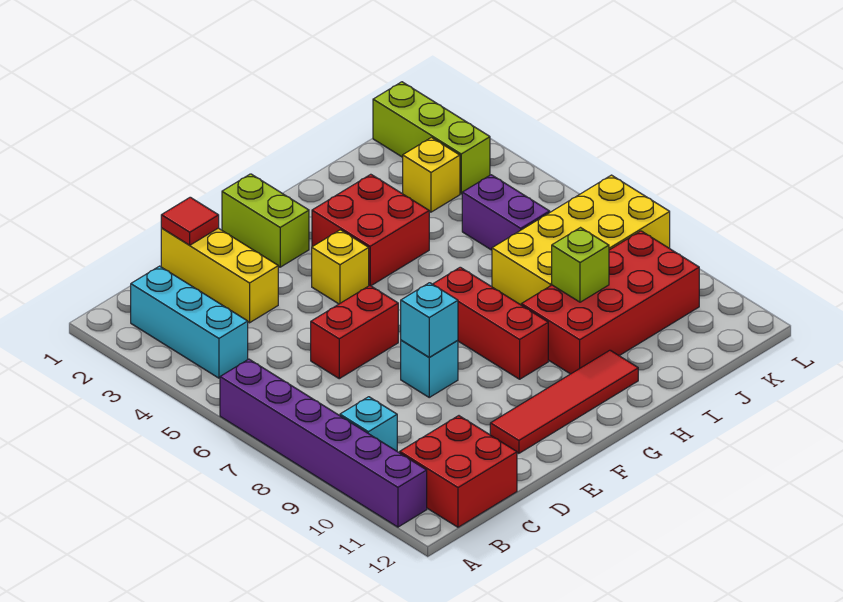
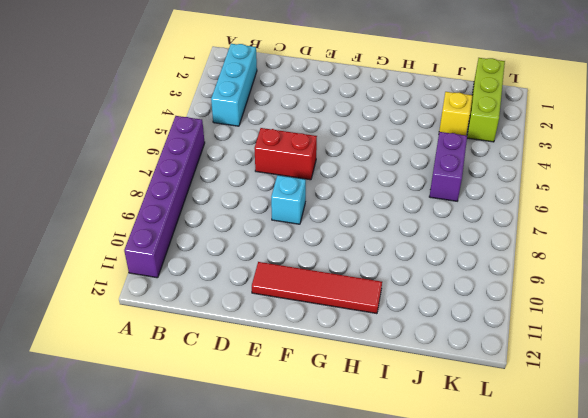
none -> cyan 1x1 brick [340,397,397,451]
none -> red 2x2 brick [400,416,517,527]
none -> yellow 1x3 brick [161,228,278,323]

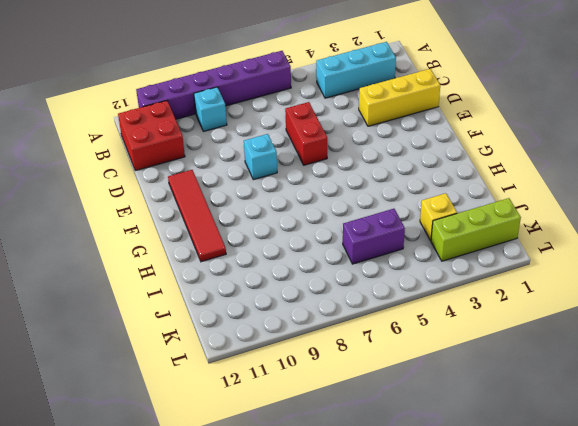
none -> lime 1x2 brick [222,174,309,267]
none -> yellow 1x1 brick [312,230,369,304]
none -> red 2x2 brick [312,174,429,286]

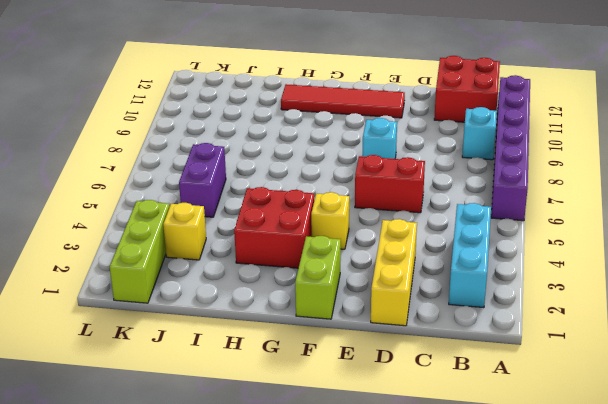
none -> red 1x3 brick [433,267,548,379]
none -> red 2x4 brick [521,231,699,374]
none -> yellow 2x4 brick [492,175,670,305]

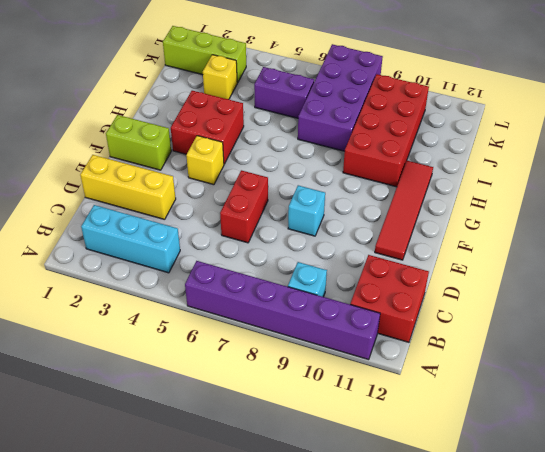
purple 2x4 brick [298,44,383,151] -> yellow 2x4 brick [492,175,670,305]
none -> red 1x3 brick [433,267,548,379]
none -> red 1x1 tile [161,197,219,245]
none -> cyan 1x1 brick [401,283,458,357]

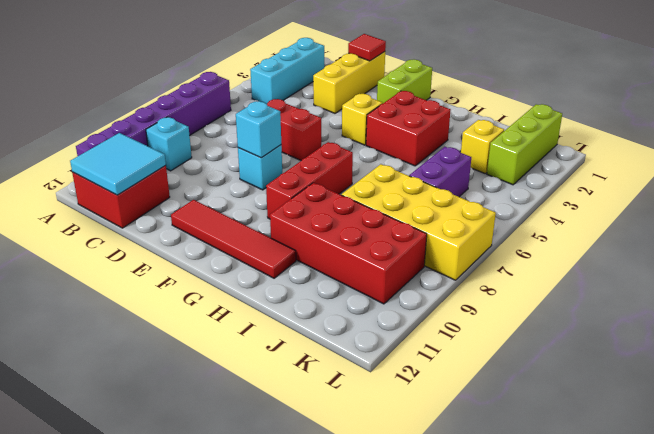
cyan 2x2 tile [70,133,166,195] -> none
none -> lime 1x1 brick [552,228,609,302]

